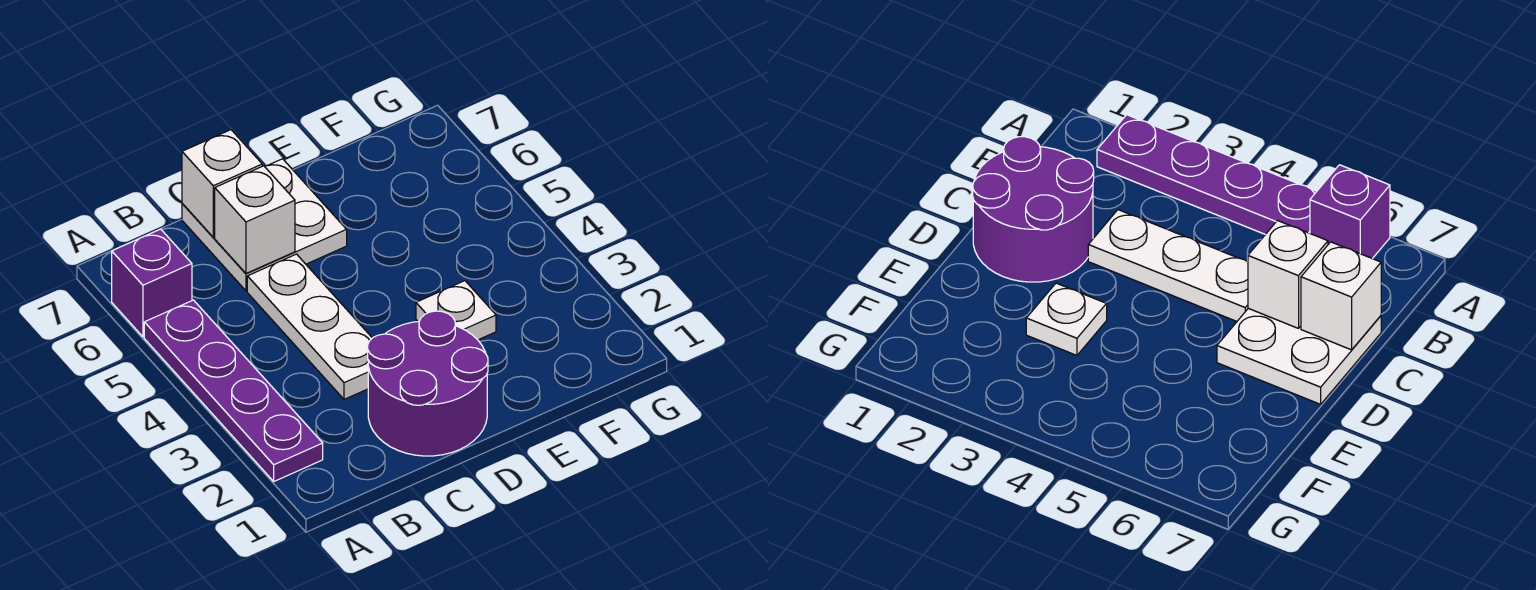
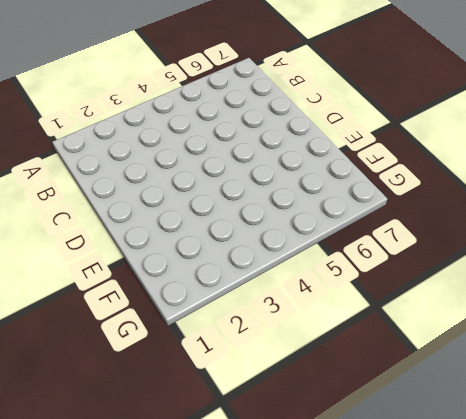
none -> purple 1x4 plate [144,300,323,481]
none -> purple 1x1 brick [112,229,192,337]

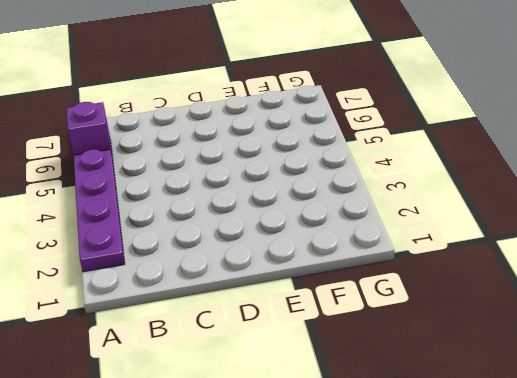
none -> purple 2x2 round brick [368,311,488,456]
none -> white 1x3 plate [247,254,372,399]

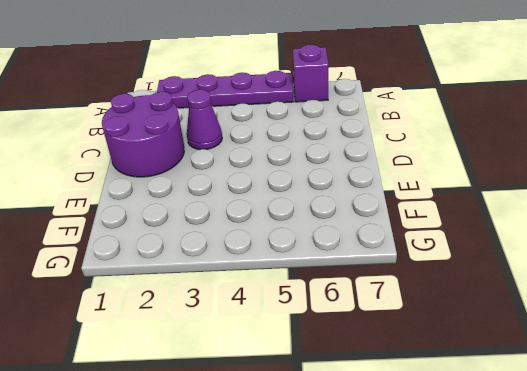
purple 1x1 cone [187,90,222,150] -> white 1x3 plate [247,254,372,399]
none -> white 2x2 plate [182,159,347,291]
none -> white 1x1 plate [416,281,496,340]

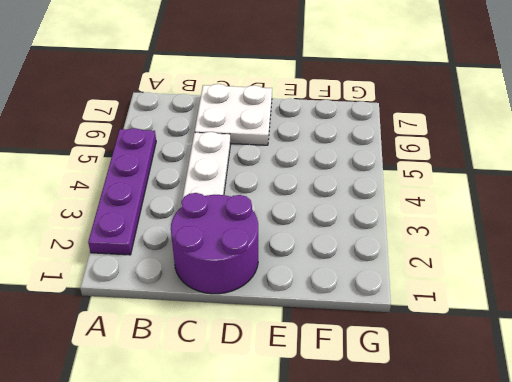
none -> purple 1x1 brick [112,229,192,337]
none -> white 1x1 plate [416,281,496,340]

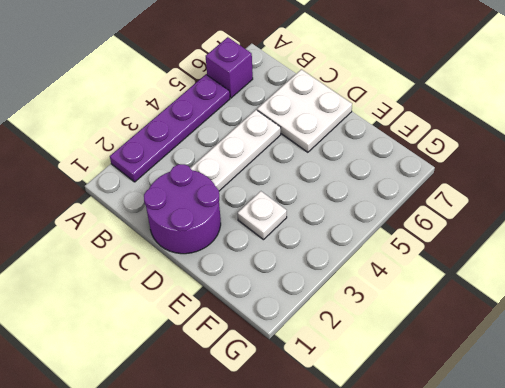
none -> white 1x1 brick [215,166,295,273]
none -> white 1x1 brick [182,130,262,237]

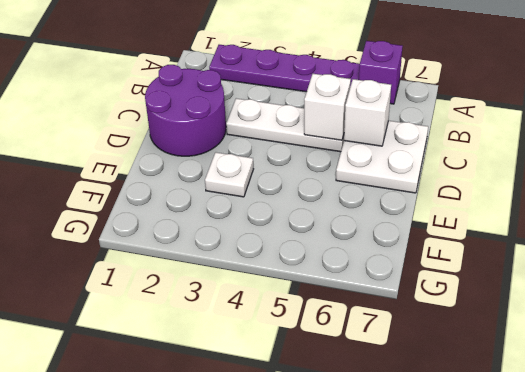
white 1x1 brick [304,74,351,140] -> white 1x1 brick moved to [182,130,262,237]

